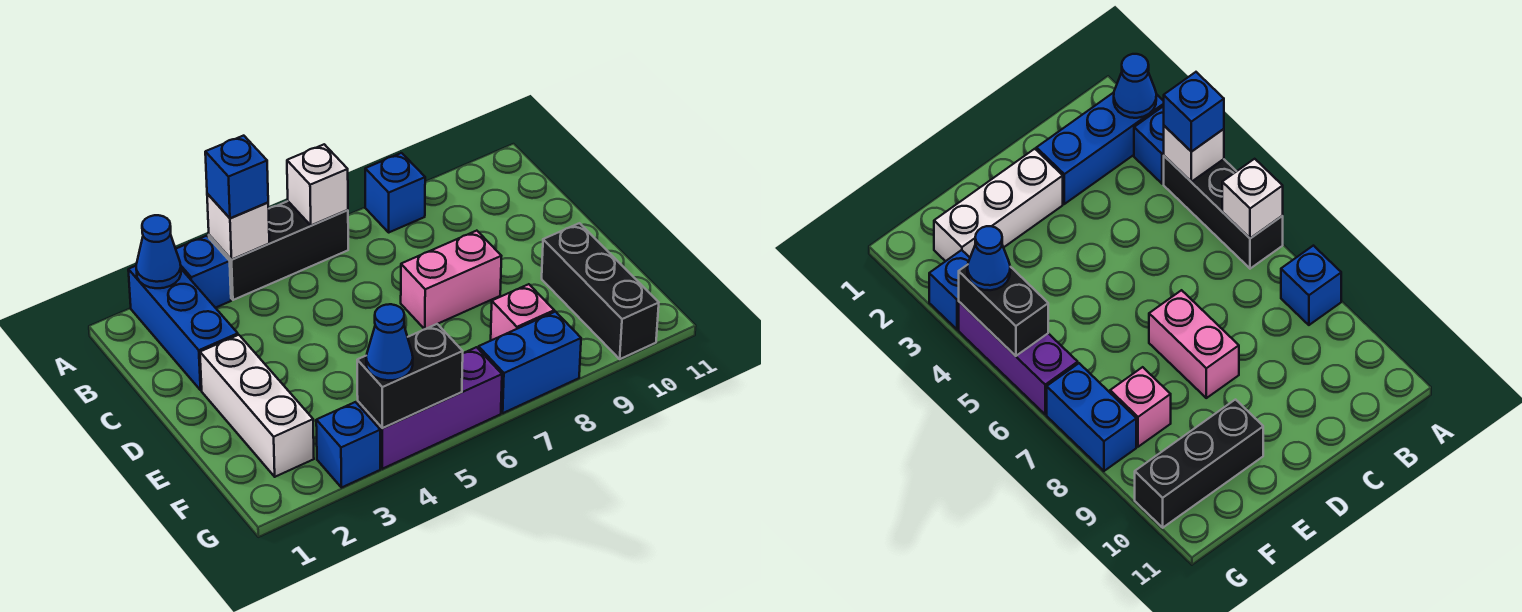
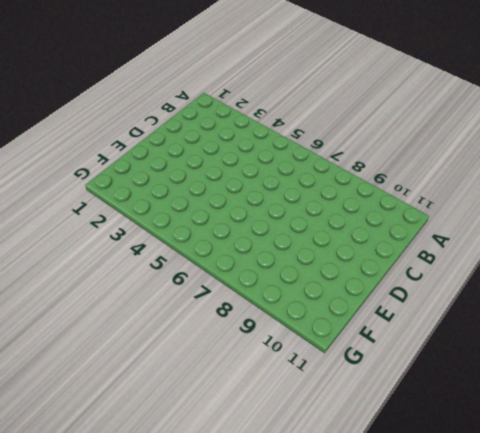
none -> blue 1x3 brick [128,266,238,390]
none -> blue 1x1 brick [176,236,231,308]
none -> black 1x3 brick [209,201,348,300]

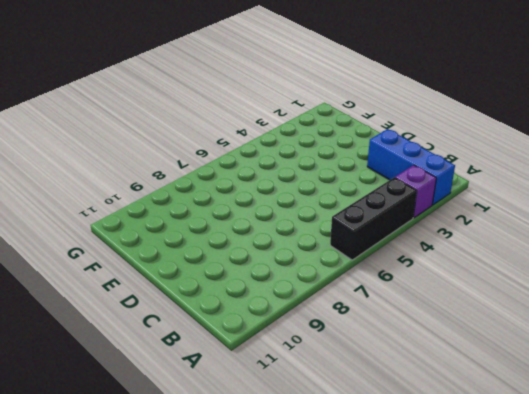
purple 1x1 brick [395,165,436,218] -> blue 1x1 brick [176,236,231,308]
none -> blue 1x1 brick [365,153,425,232]
none -> white 1x3 brick [200,335,314,477]
none -> pink 1x2 brick [401,231,501,329]

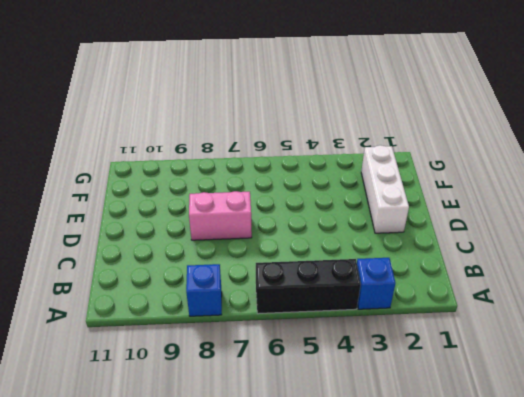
none -> blue 1x3 brick [128,266,238,390]
none -> black 1x3 brick [542,223,659,359]
none -> pink 1x1 brick [491,284,554,340]

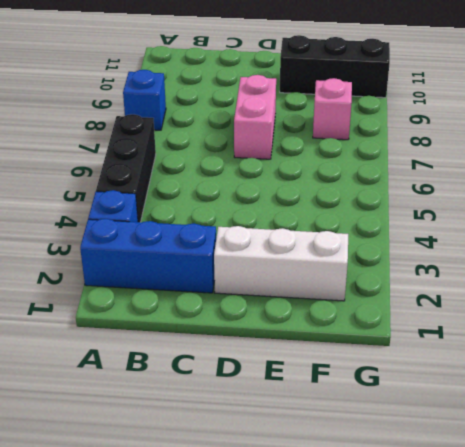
none -> blue 1x1 brick [316,402,380,488]
none -> purple 1x3 brick [358,347,502,469]
none -> blue 1x2 brick [479,312,581,413]

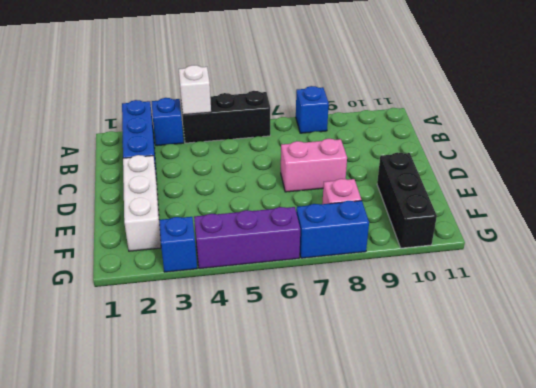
none -> blue 1x1 cone [136,215,181,288]
none -> white 1x1 brick [287,144,348,225]
none -> black 1x2 brick [357,324,463,428]

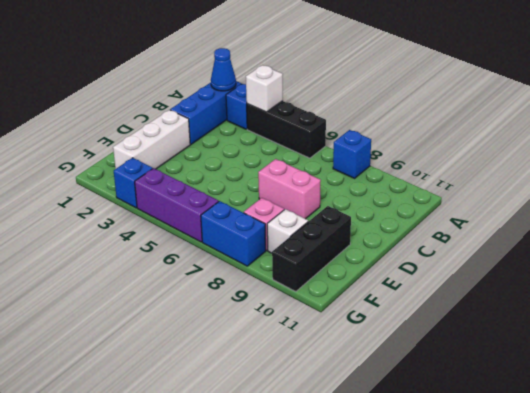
white 1x1 brick [267,209,308,253] -> white 1x1 brick moved to [287,144,348,225]
none -> black 1x2 brick [357,324,463,428]
none -> blue 1x1 brick [205,136,268,218]
none -> blue 1x1 cone [366,304,413,380]

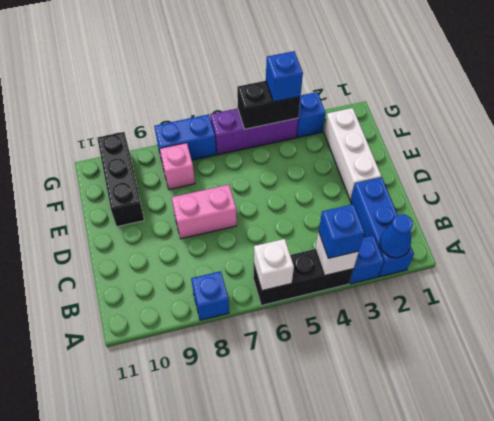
blue 1x1 brick [266,51,303,102] -> blue 1x1 cone [366,304,413,380]

